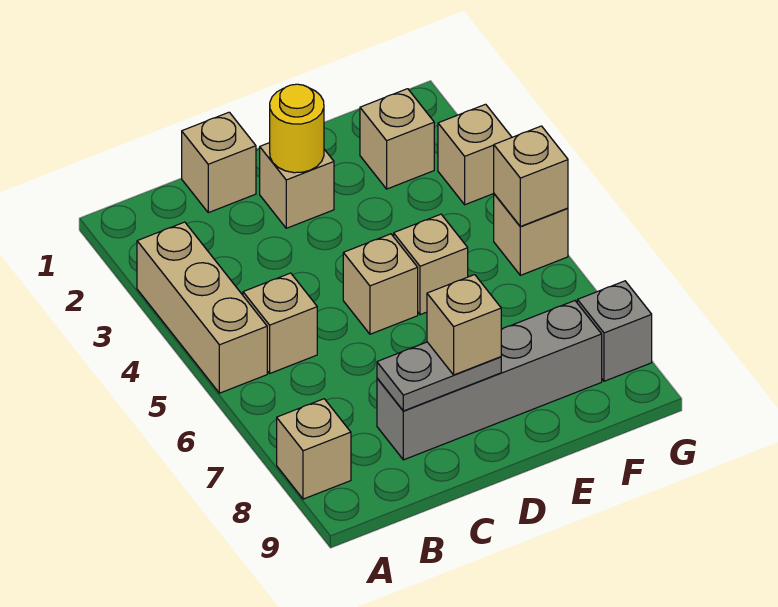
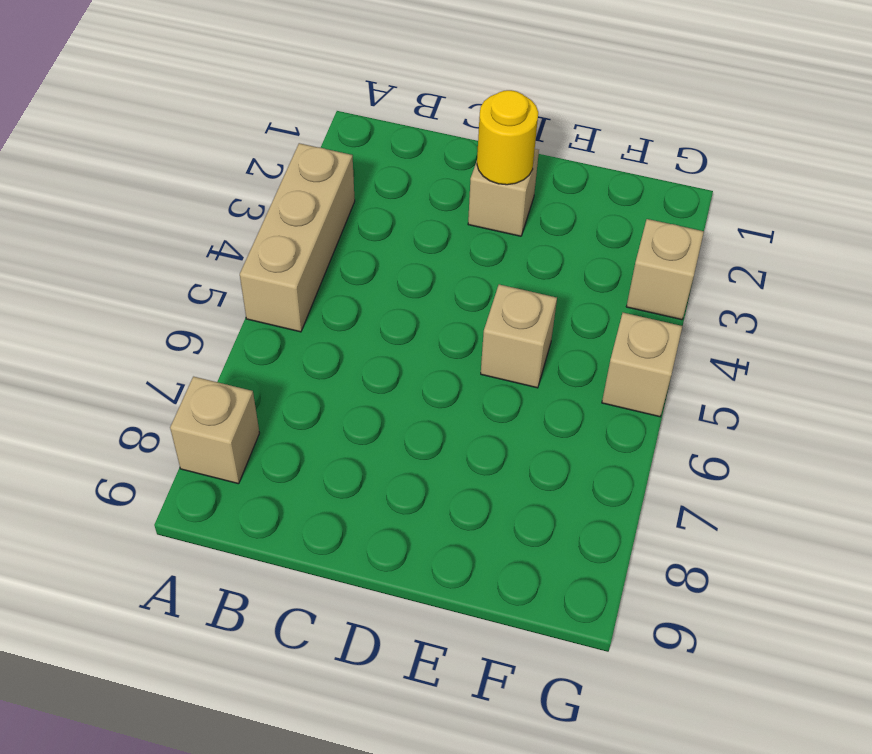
none -> tan 1x1 brick [243,273,317,373]
none -> tan 1x1 brick [182,112,256,213]
none -> grey 1x4 brick [377,301,602,460]

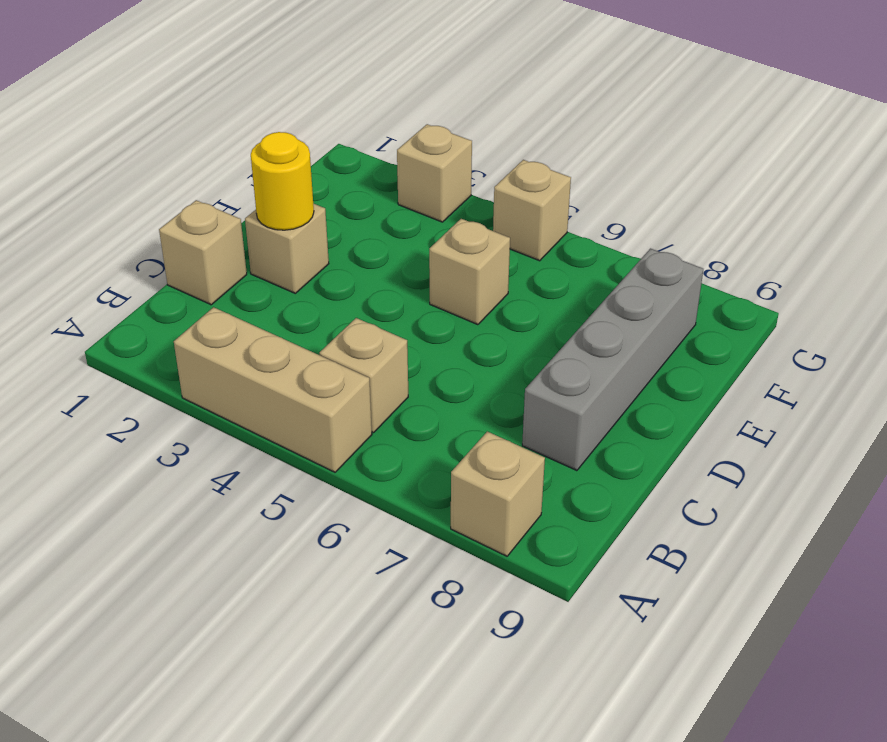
none -> tan 1x1 brick [343,234,418,334]
none -> tan 1x1 brick [360,89,434,189]
none -> grey 1x1 brick [577,281,652,381]

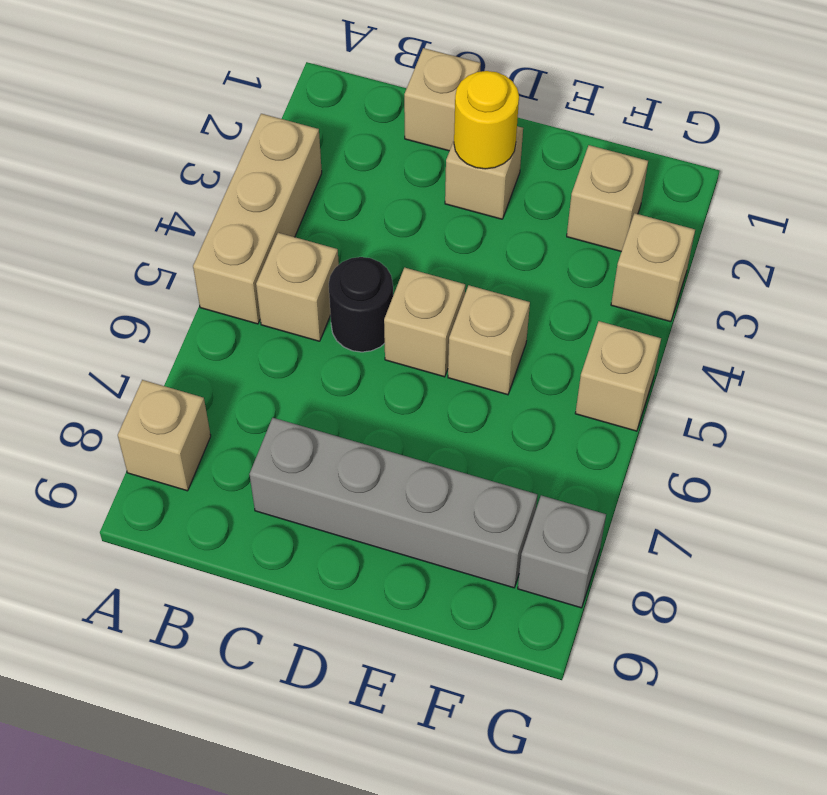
black 1x1 round brick [329,257,393,352] -> none
none -> grey 1x2 plate [377,342,501,411]
none -> tan 1x1 brick [494,126,568,226]
none -> tan 1x1 brick [427,275,501,375]

